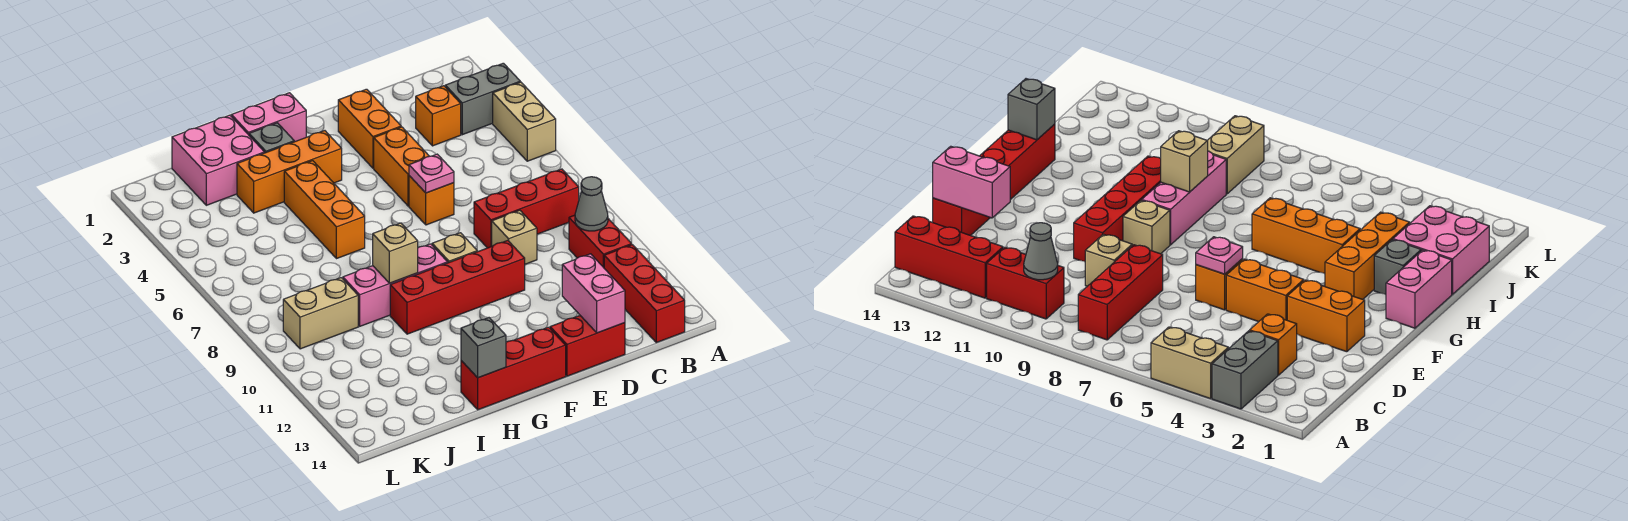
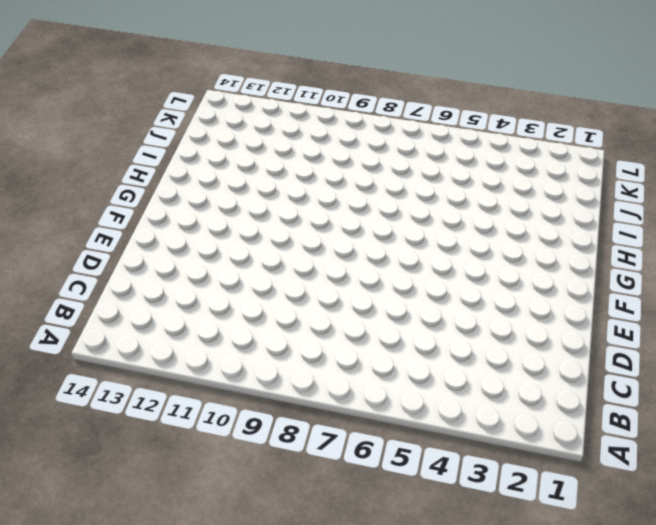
none -> grey 1x2 brick [445,63,520,135]
none -> tan 1x2 brick [493,82,556,161]
none -> red 1x3 brick [474,169,579,248]

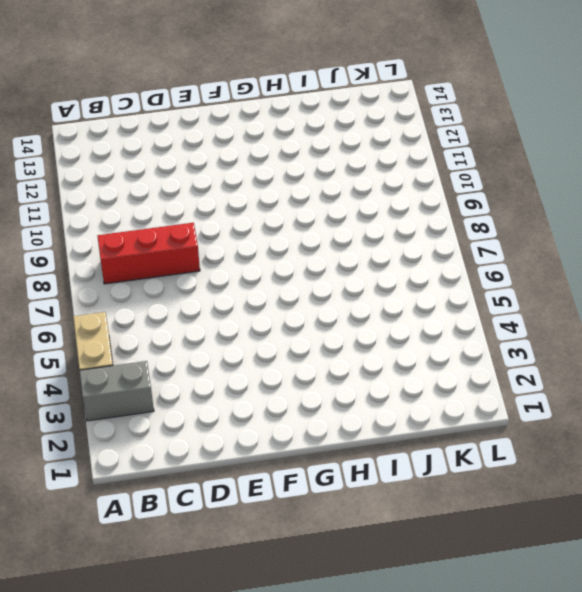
none -> red 1x2 brick [569,215,632,268]
none -> red 1x3 brick [604,245,685,343]
none -> orange 1x1 brick [416,86,461,146]

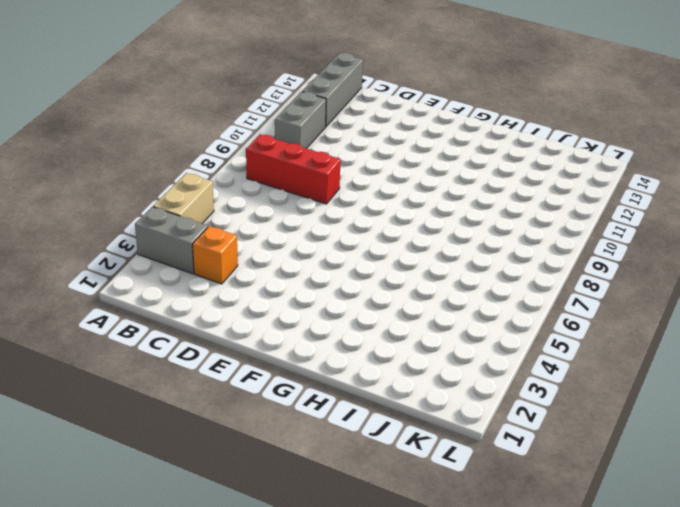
grey 1x2 brick [275,92,326,149] -> red 1x2 brick [569,215,632,268]
grey 1x3 brick [302,53,363,127] -> red 1x3 brick [604,245,685,343]
none -> tan 1x1 brick [492,210,537,264]
none -> red 1x2 brick [550,316,625,376]
none -> orange 1x2 brick [338,89,401,168]

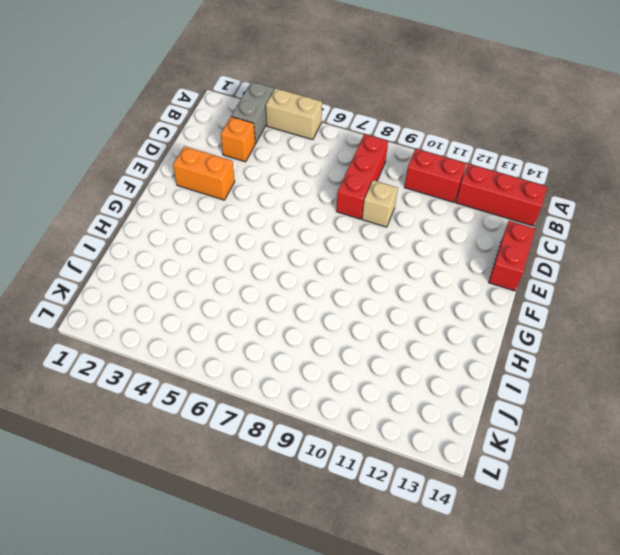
none -> orange 1x2 brick [374,127,429,206]
none -> orange 1x1 brick [409,176,454,225]
none -> red 1x4 brick [390,240,525,334]

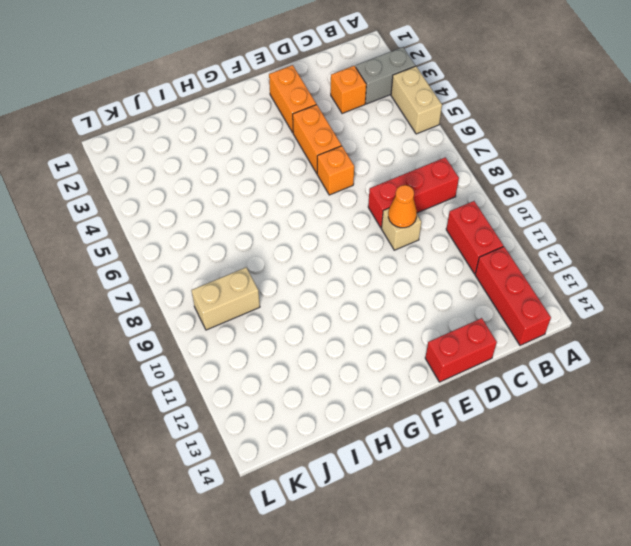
orange 1x1 cone [388,185,417,228] -> none
none -> red 1x4 brick [390,240,525,334]
none -> tan 1x1 brick [432,233,477,263]
none -> red 1x3 brick [461,327,566,410]

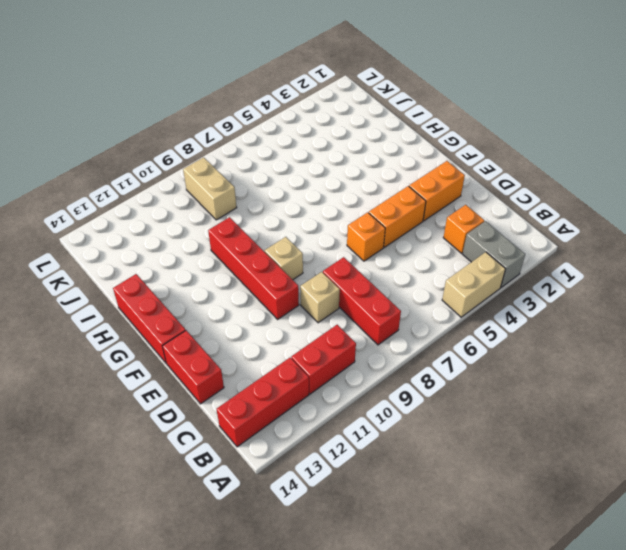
none -> pink 1x2 brick [231,93,306,142]
none -> orange 1x3 brick [237,131,342,213]
none -> pink 1x3 brick [343,244,448,326]

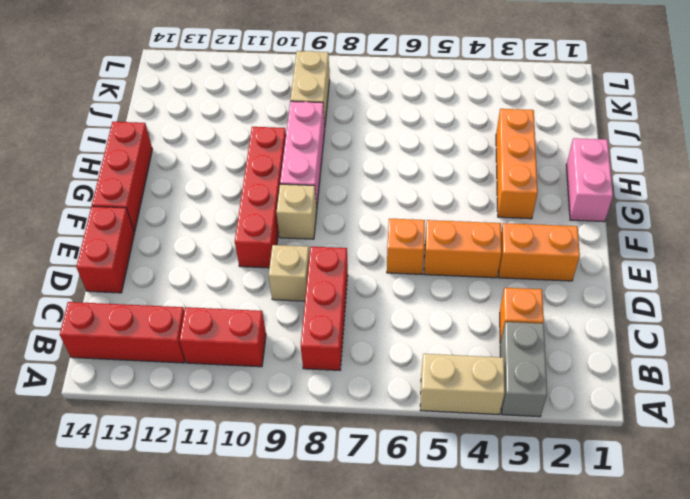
none -> grey 1x1 brick [249,123,294,153]
none -> orange 1x3 brick [284,161,365,259]
none -> pink 2x2 brick [172,115,264,205]

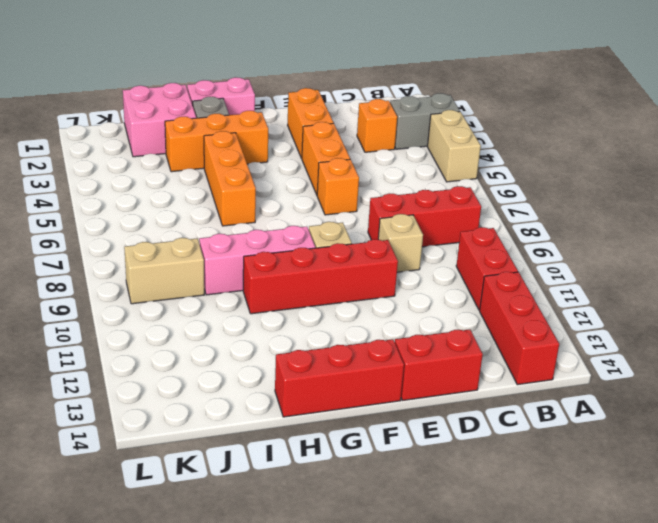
none -> grey 1x1 cone [575,177,608,231]
none -> pink 1x2 brick [562,254,625,333]
none -> pink 1x1 plate [409,154,454,193]

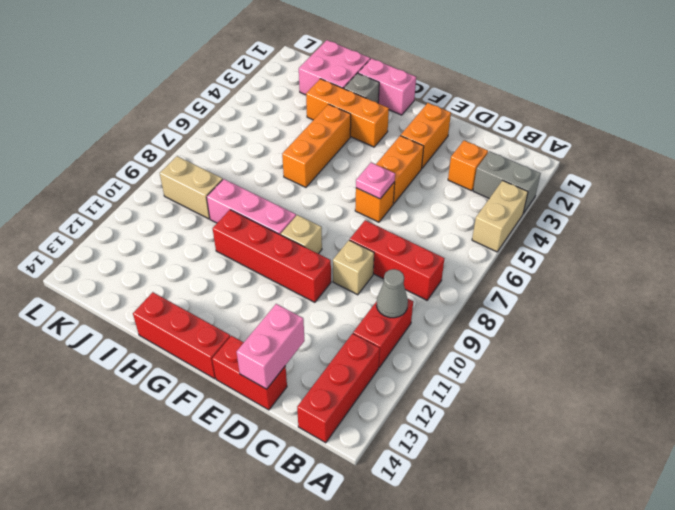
none -> tan 1x1 brick [373,223,418,283]
none -> grey 1x1 brick [461,318,506,378]

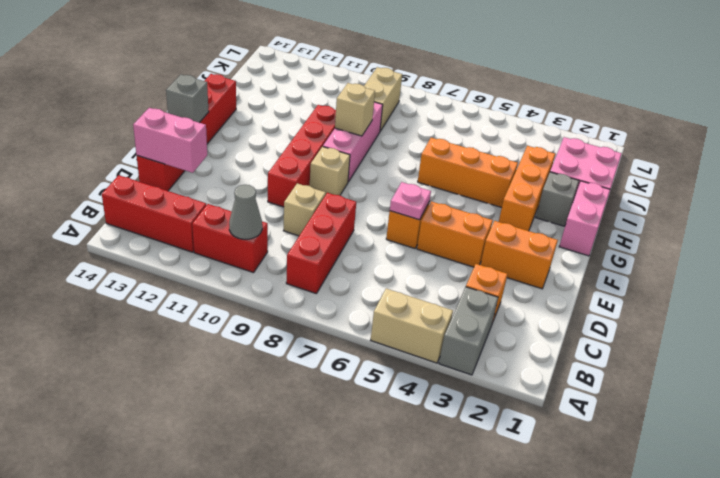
grey 1x1 brick [166,74,209,123] -> grey 1x1 brick moved to [461,318,506,378]

